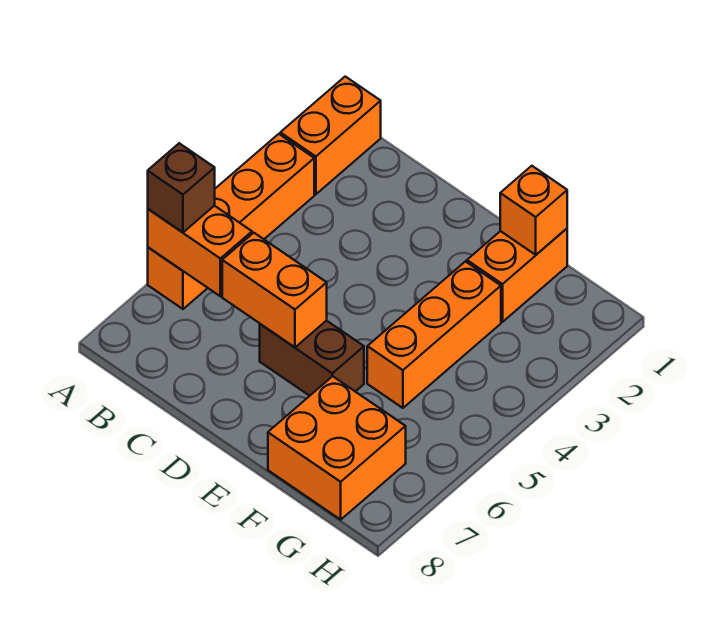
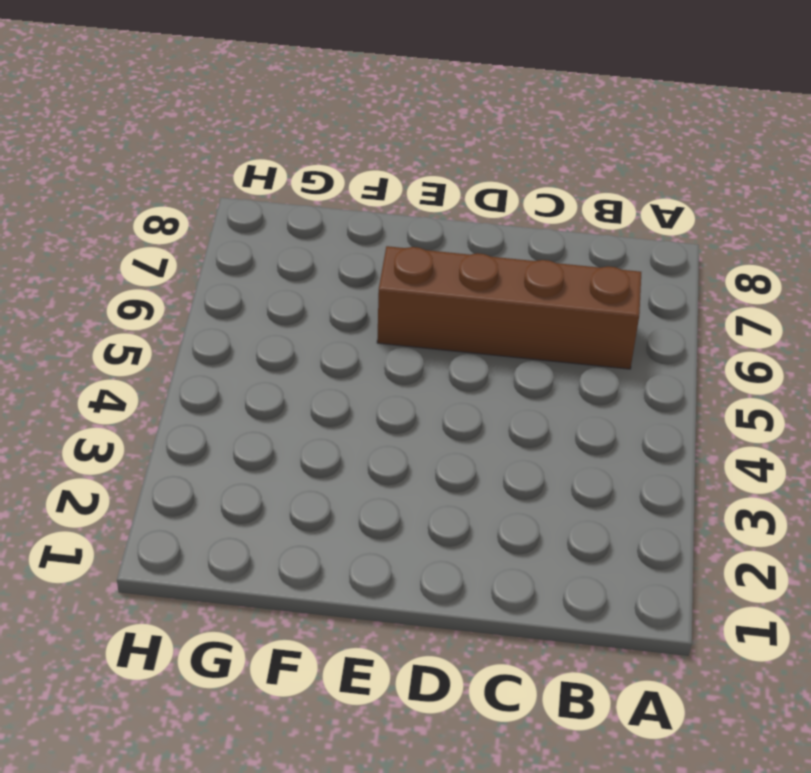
brown 1x4 brick [377,246,641,369] -> brown 1x2 brick [260,321,364,396]
none -> orange 1x2 brick [280,77,381,194]
none -> orange 1x4 brick [148,134,314,309]

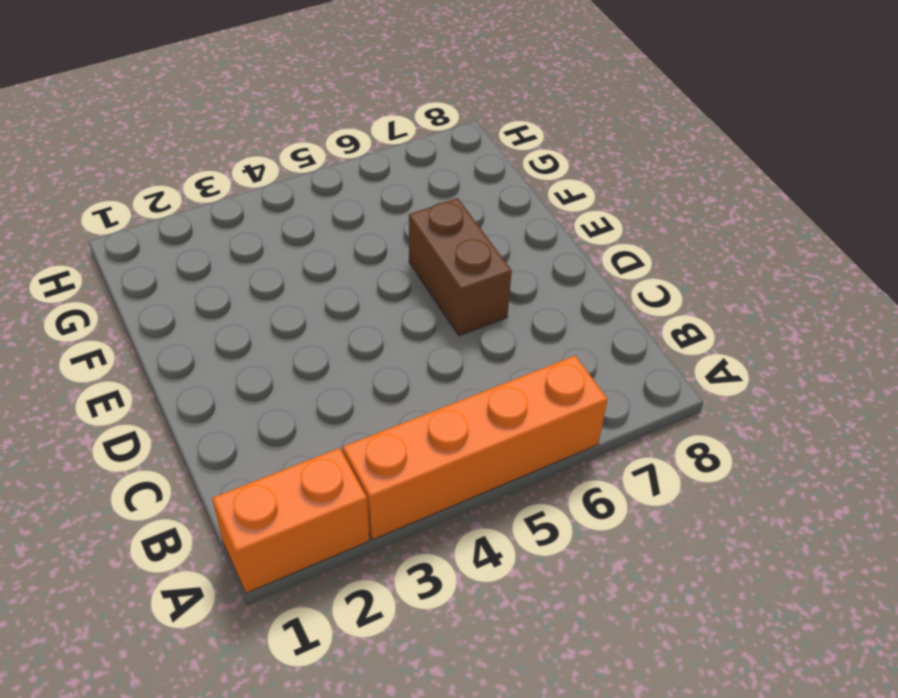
none -> orange 1x2 brick [467,229,567,322]
none -> orange 1x3 brick [367,262,501,408]

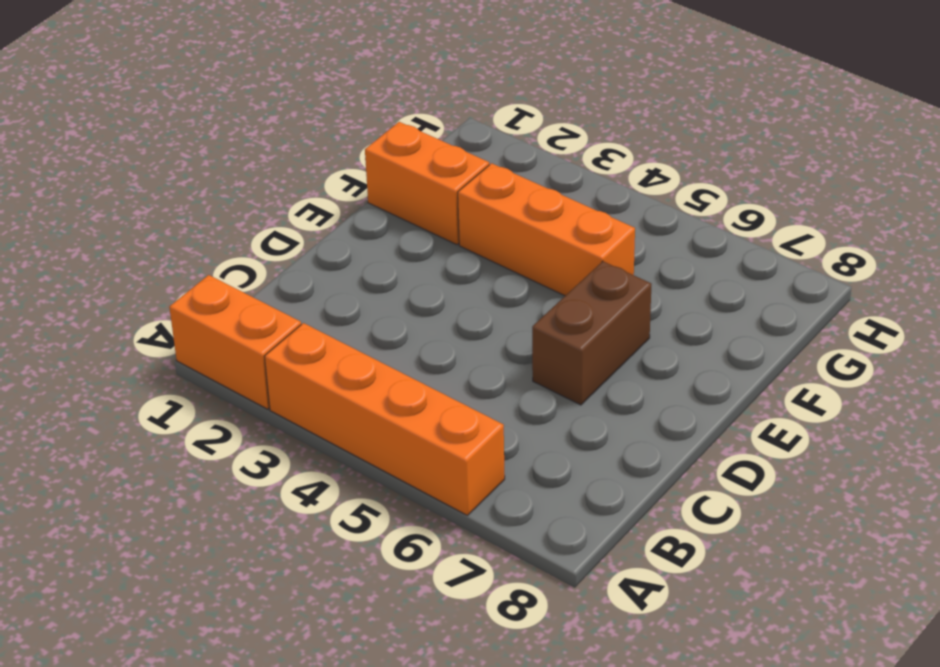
none -> orange 2x2 brick [268,376,406,520]
none -> orange 1x2 brick [148,206,252,296]

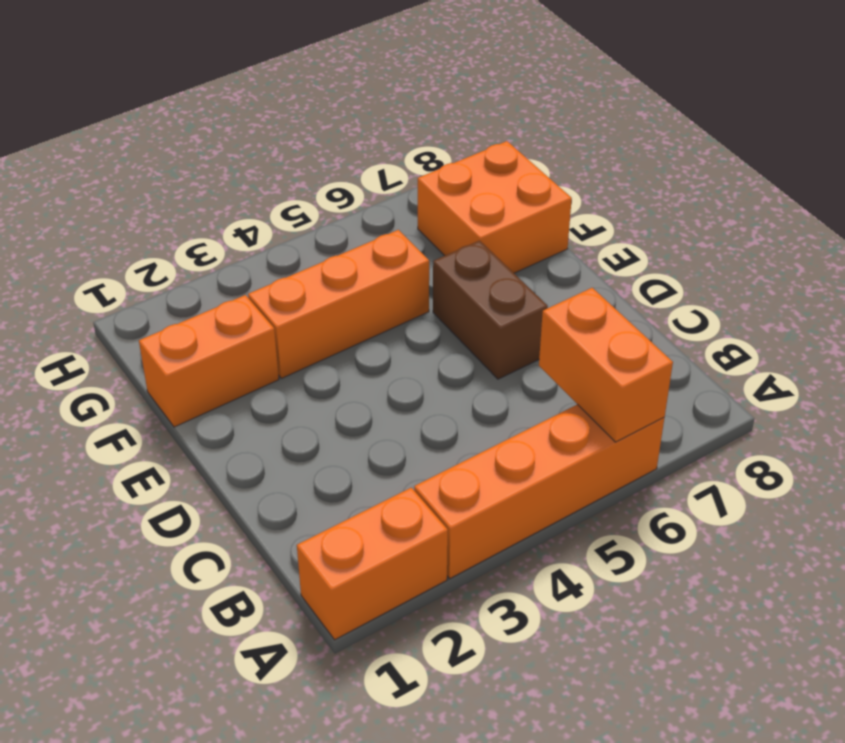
none -> orange 1x2 brick [222,233,327,347]
none -> orange 1x1 brick [500,166,567,255]

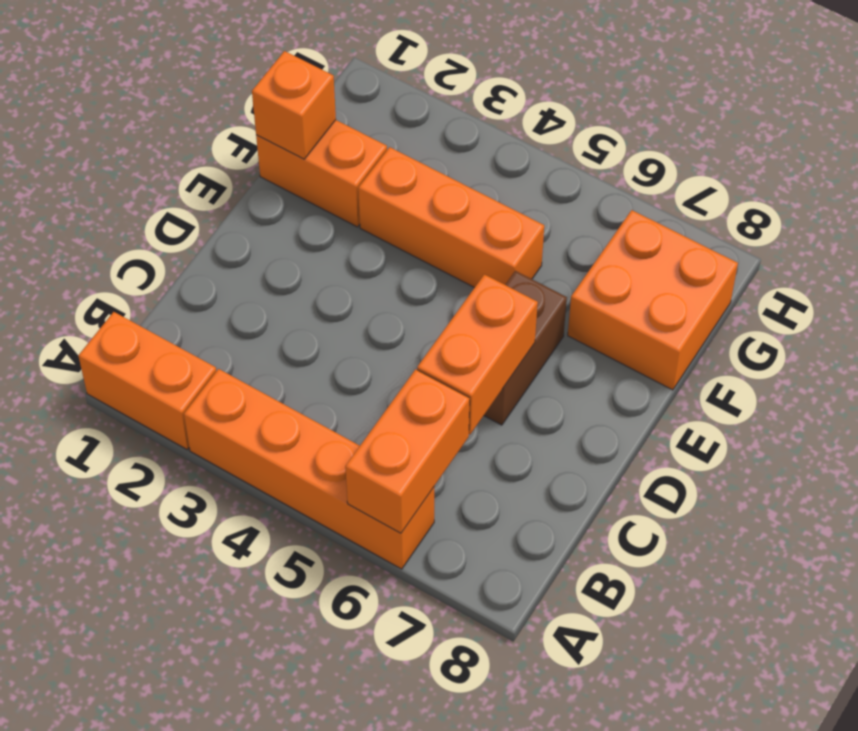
none -> brown 1x1 brick [148,143,215,232]

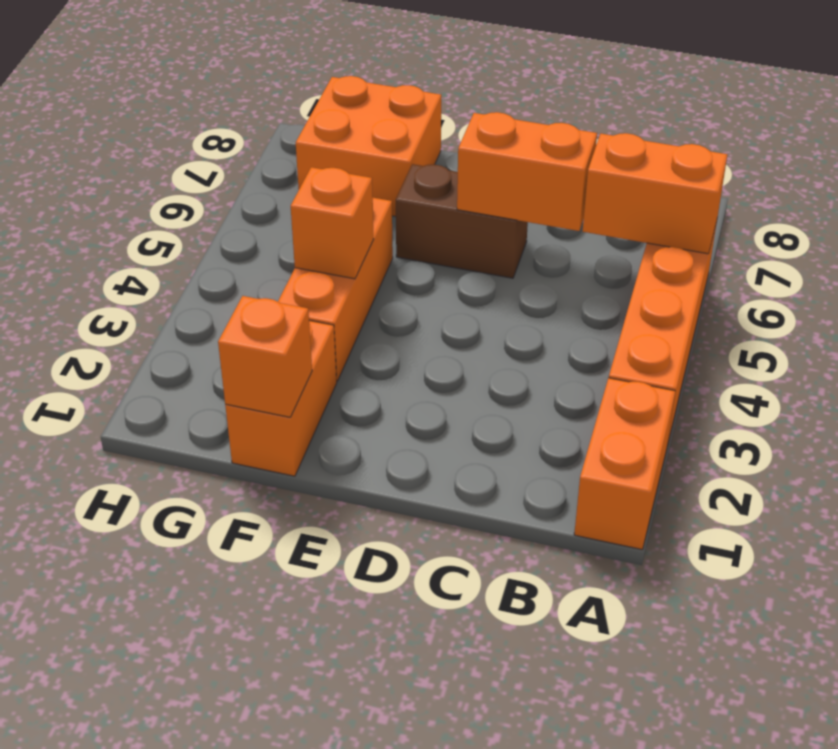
orange 1x1 brick [291,167,374,279] -> none
none -> brown 1x1 brick [148,143,215,232]

